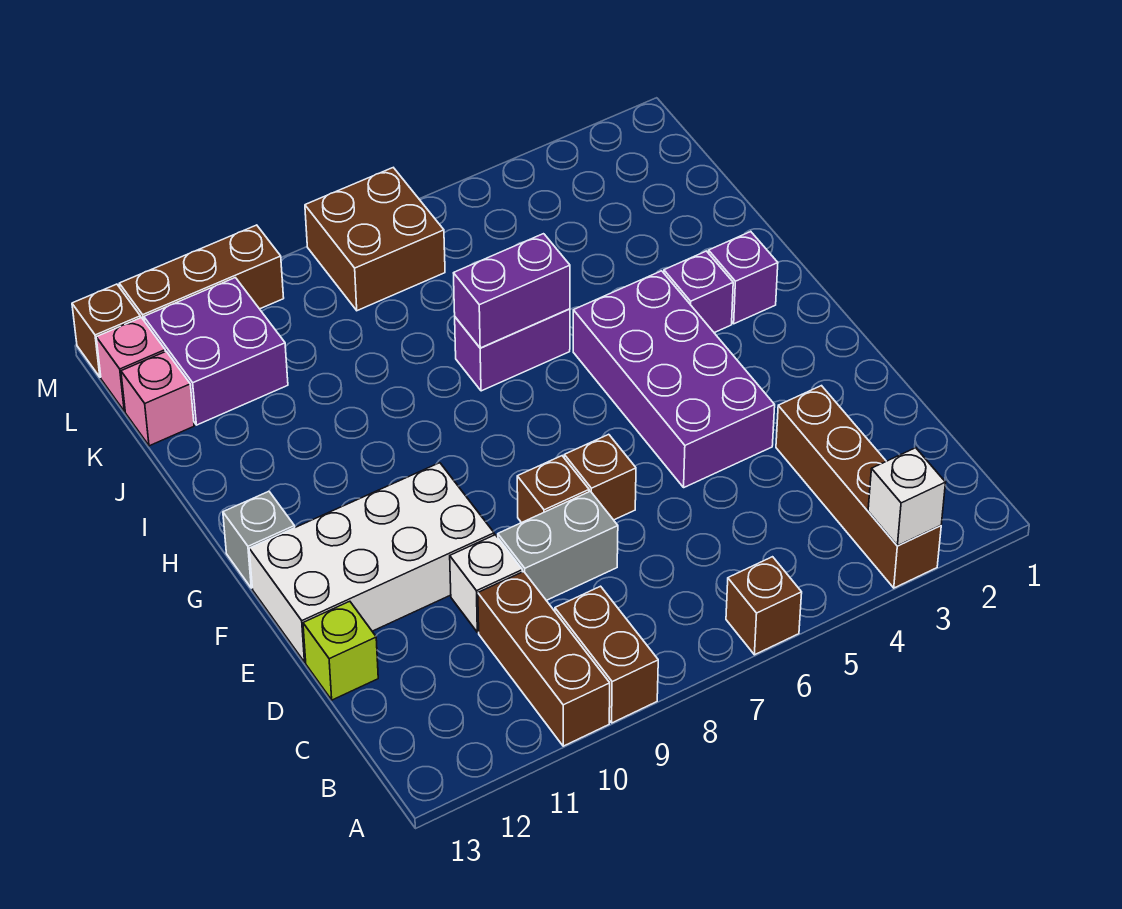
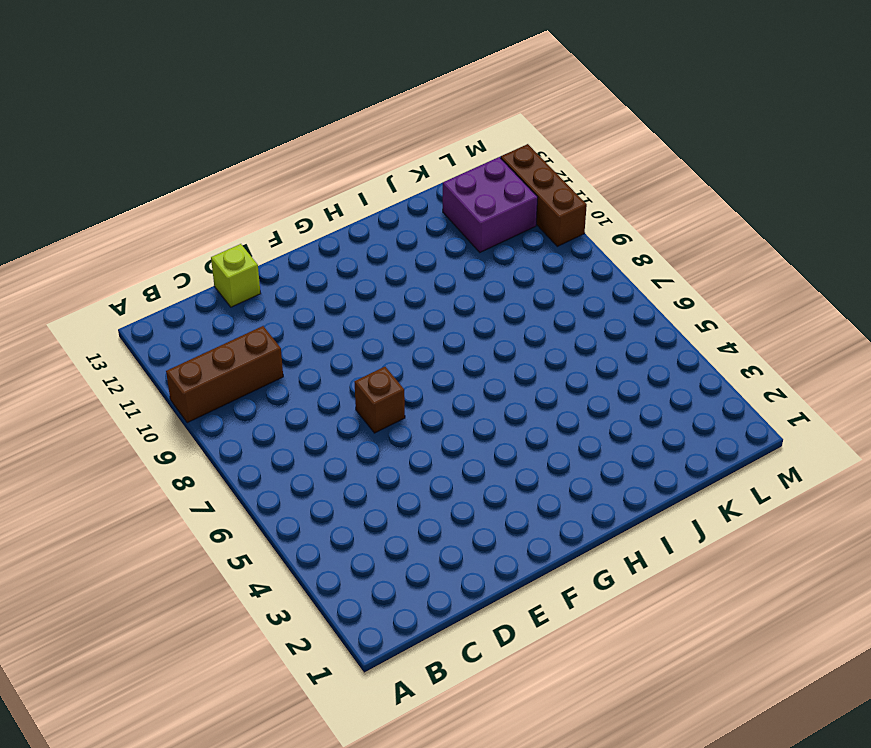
none -> brown 1x4 brick [776,386,941,588]
none -> brown 1x1 brick [726,557,802,655]
none -> brown 1x2 brick [555,586,658,723]

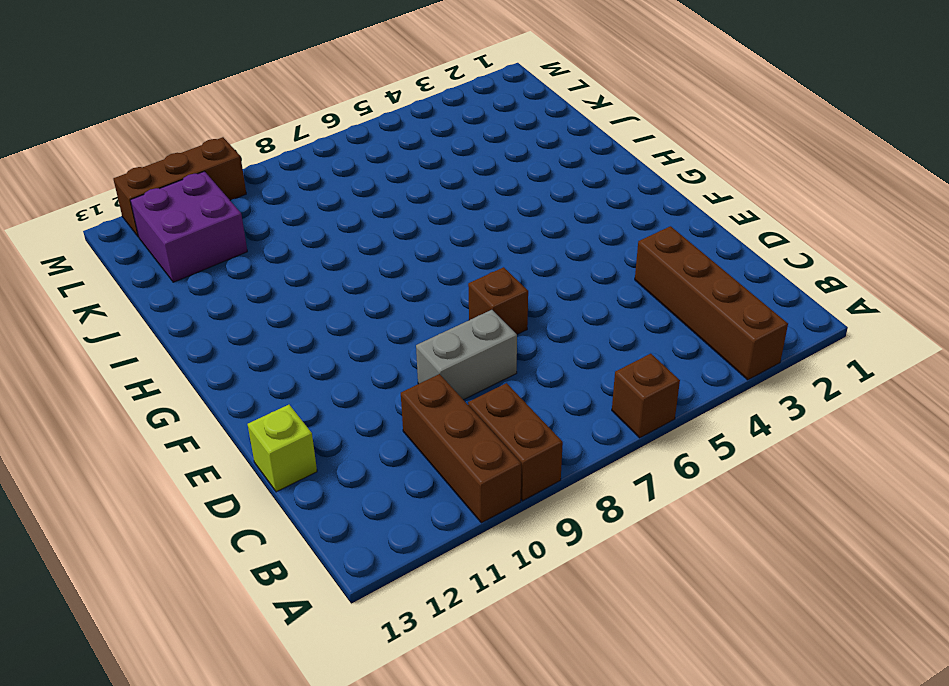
none -> white 1x1 brick [450,535,522,632]
none -> purple 2x4 brick [573,271,775,487]
none -> brown 1x1 brick [517,456,589,523]

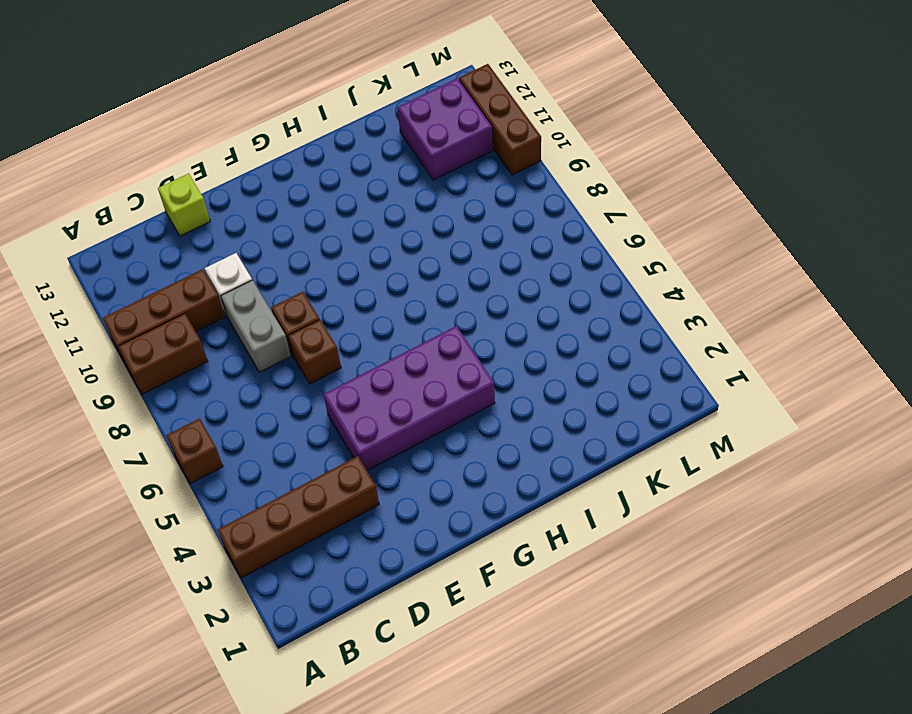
none -> white 2x4 brick [249,463,494,662]
none -> grey 1x1 brick [223,491,295,588]
none -> purple 1x1 brick [709,232,778,324]

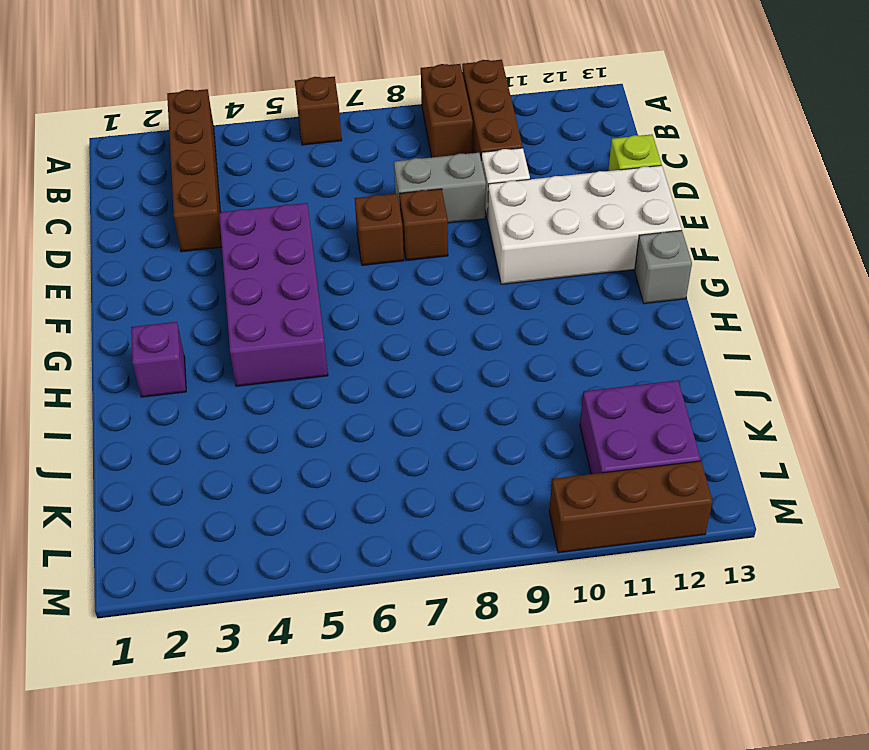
none -> purple 1x1 brick [664,251,733,333]
none -> purple 1x2 brick [455,309,570,391]
none -> pink 1x1 brick [121,352,194,446]

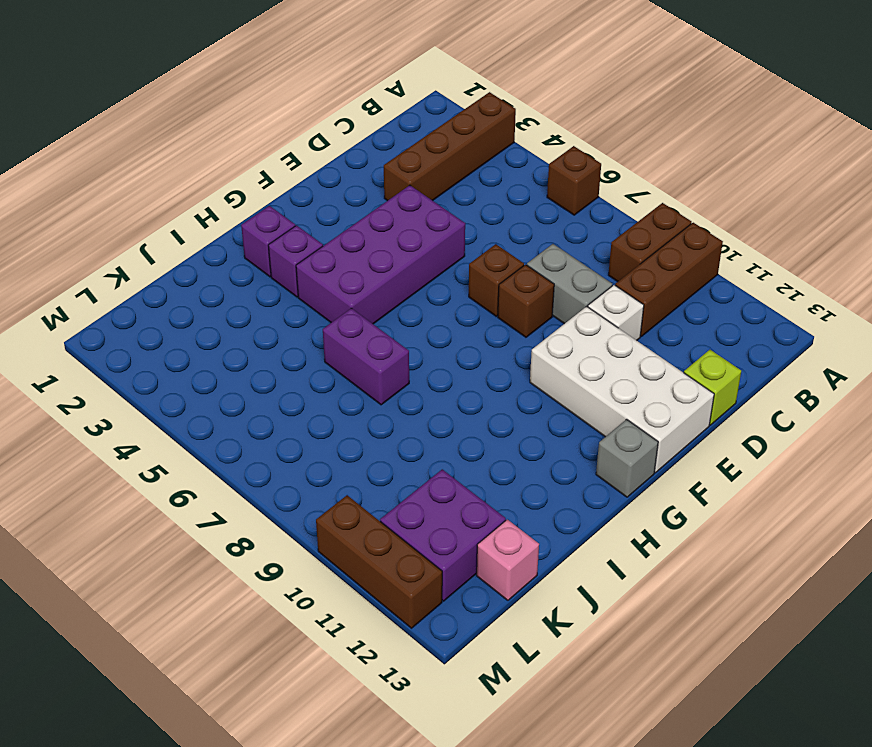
none -> brown 2x2 brick [305,168,445,311]
none -> pink 1x1 brick [96,318,165,411]
none -> brown 1x1 brick [72,284,141,377]

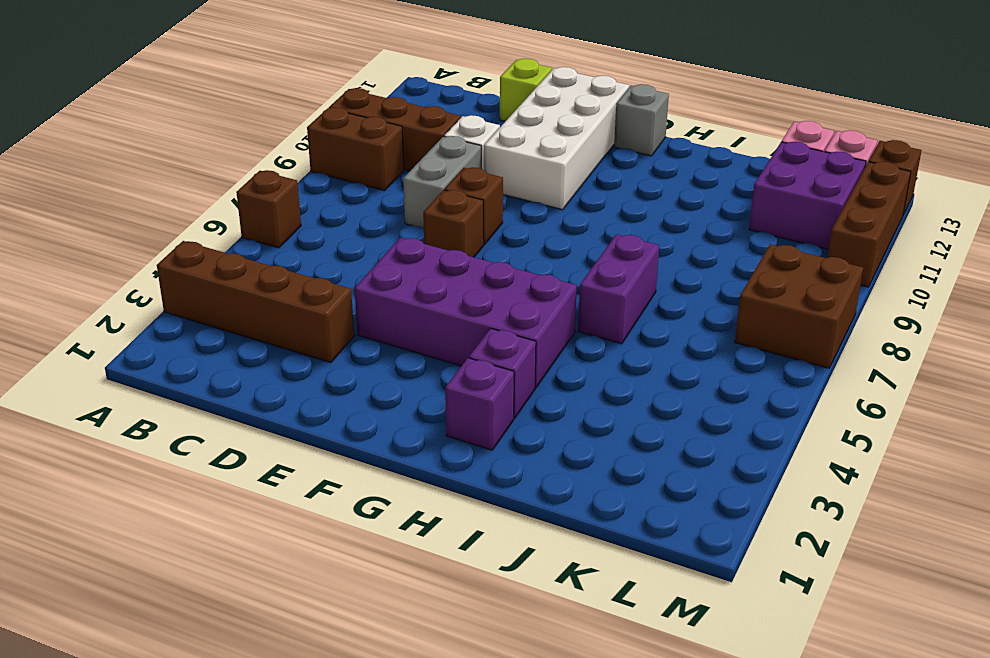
none -> white 1x1 brick [868,448,946,546]
none -> purple 1x2 brick [454,234,570,348]

